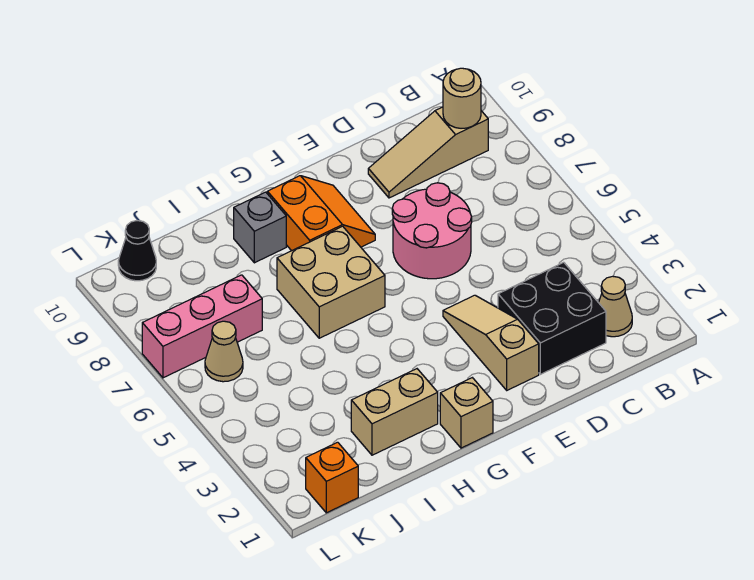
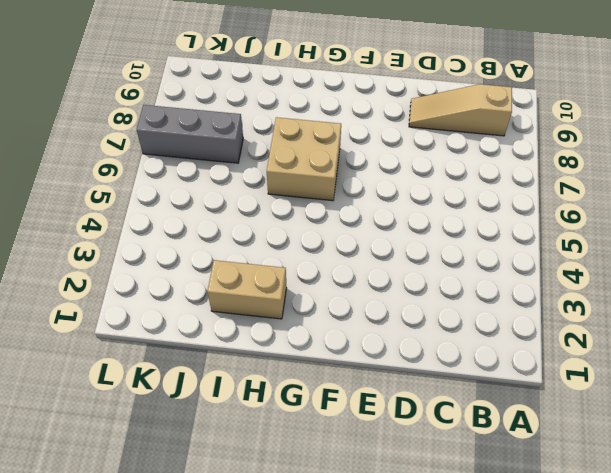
grey 1x3 brick [137,105,243,163] -> pink 1x3 brick [142,275,262,378]
none -> tan 1x1 cone [599,276,632,337]
none -> black 2x2 brick [498,262,606,374]
none -> pink 2x2 round brick [392,183,472,279]

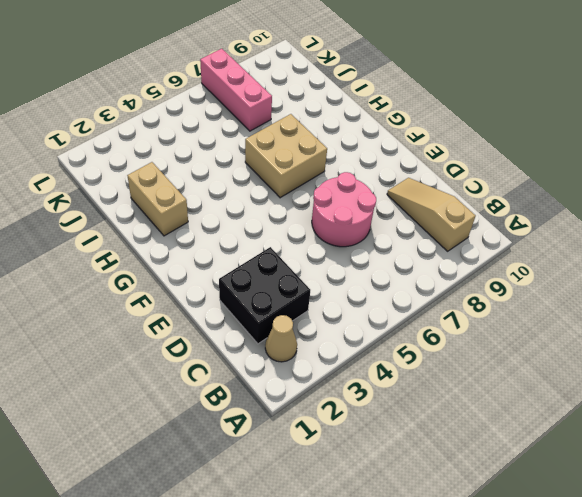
none -> tan 1x3 slope [443,295,539,390]
none -> orange 2x2 slope [267,176,375,251]
none -> tan 1x1 brick [440,378,493,448]

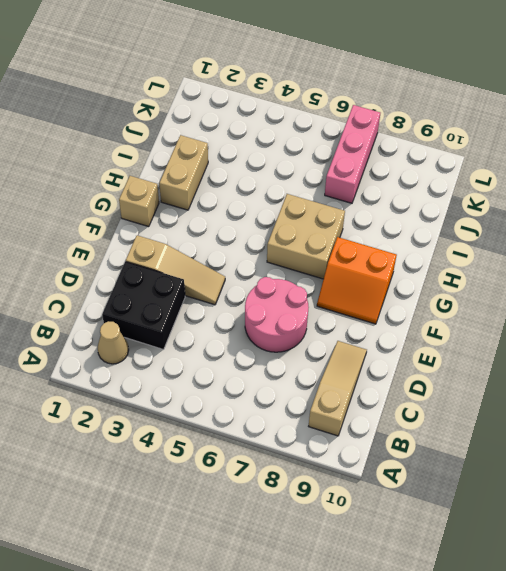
none -> grey 1x1 brick [234,192,286,263]
none -> orange 1x1 brick [306,442,358,513]
none -> tan 1x1 cone [205,321,243,382]

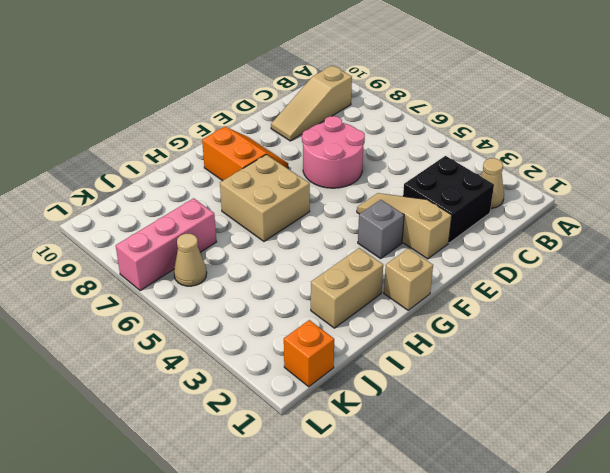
grey 1x1 brick [358,200,404,258] -> grey 1x1 brick moved to [234,192,286,263]
none -> black 1x1 cone [118,221,156,281]
none -> tan 1x1 round brick [443,68,481,128]

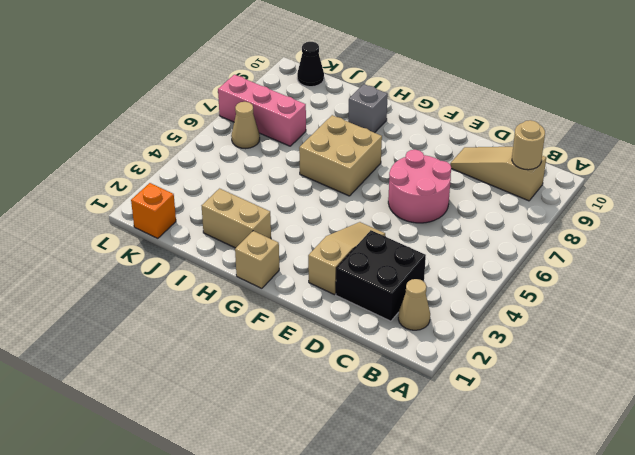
none -> orange 2x2 slope [267,176,375,251]

